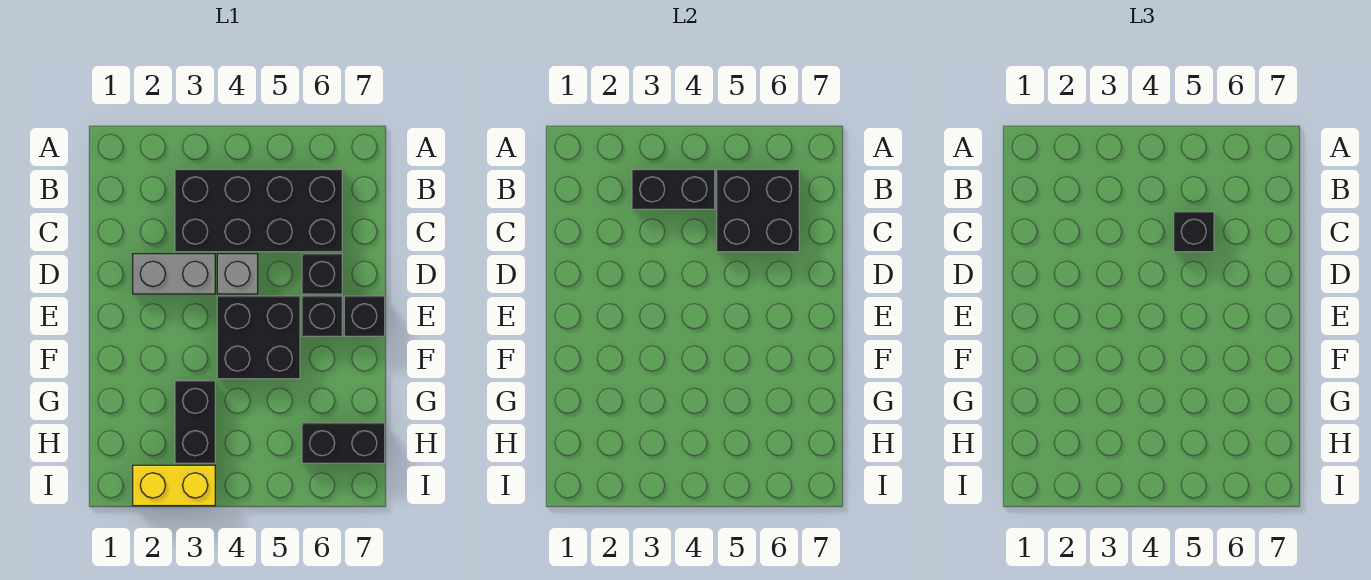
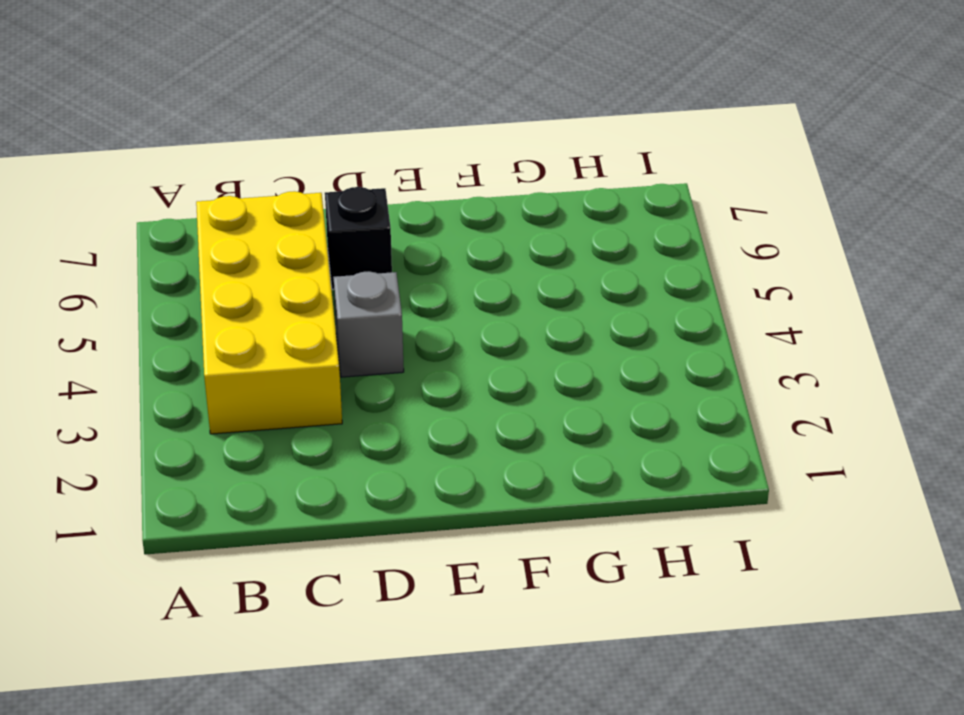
yellow 2x4 brick [196,191,342,434] -> black 2x4 brick [175,169,342,252]
none -> grey 1x2 brick [133,254,215,294]
none -> black 2x2 brick [217,296,300,379]
none -> black 1x1 brick [302,296,342,336]

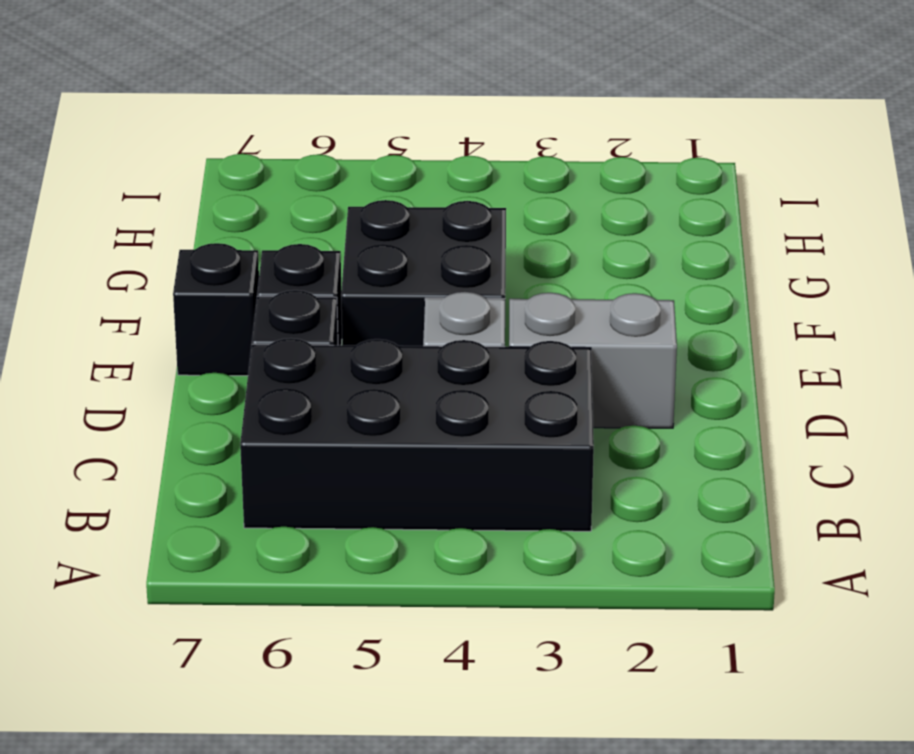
none -> black 1x2 brick [175,381,215,463]
none -> black 1x2 brick [302,423,385,463]
none -> yellow 1x2 brick [133,465,215,506]

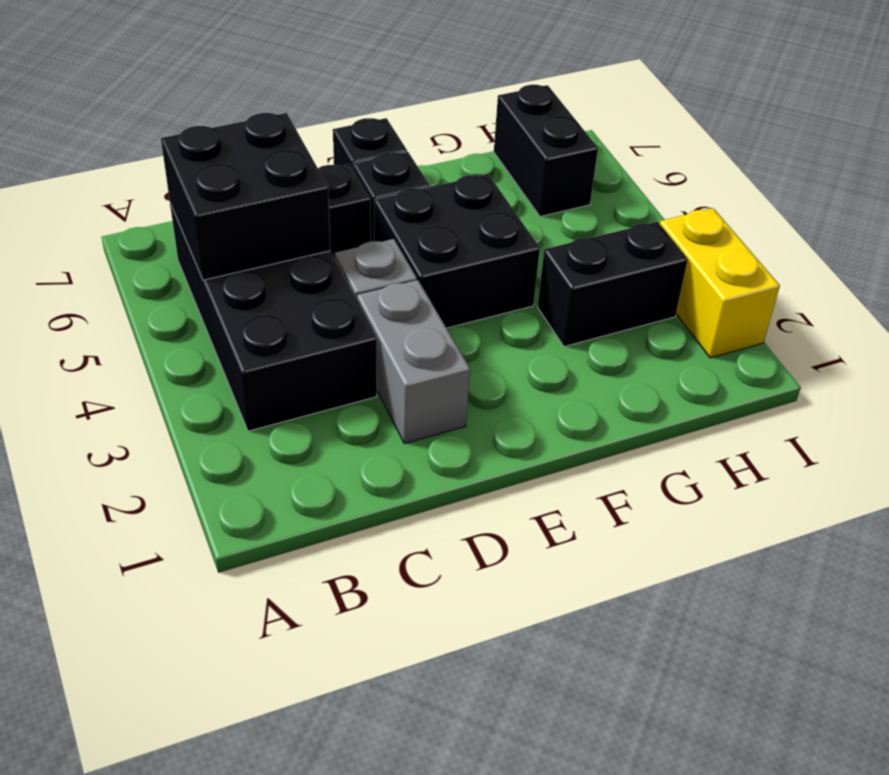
none -> black 1x2 brick [632,169,715,209]
none -> black 1x1 brick [1174,212,1214,252]

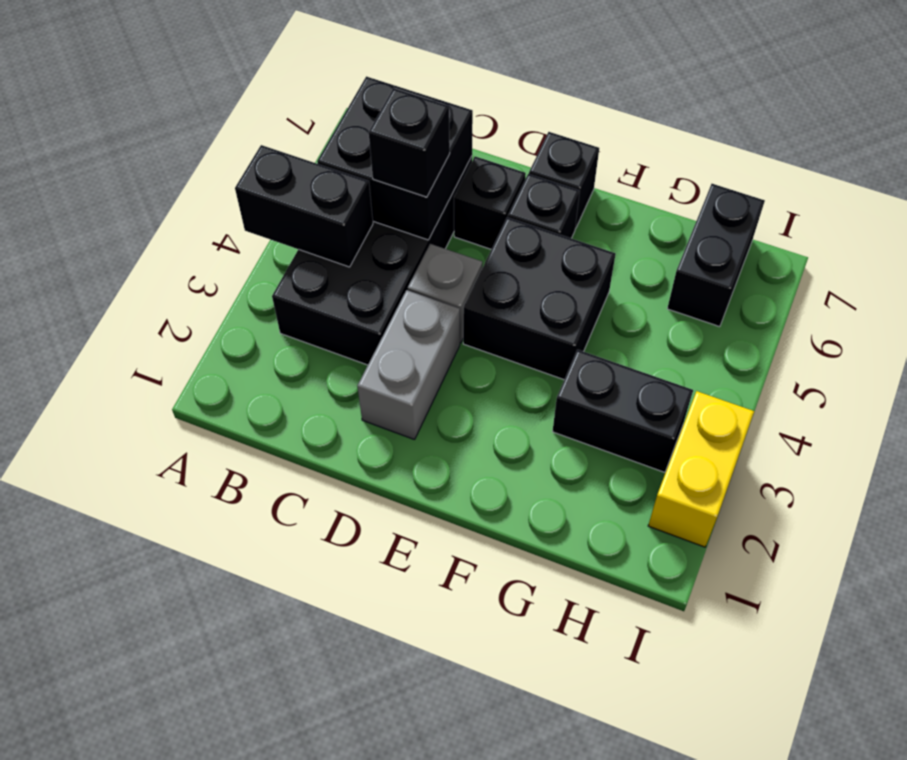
black 1x2 brick [235,145,373,267] -> black 1x2 brick turned to [632,169,715,209]

